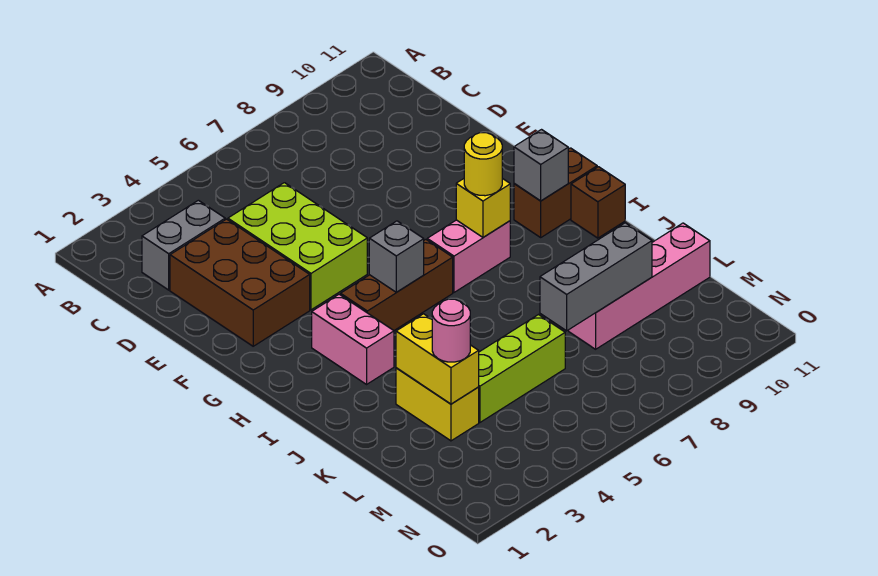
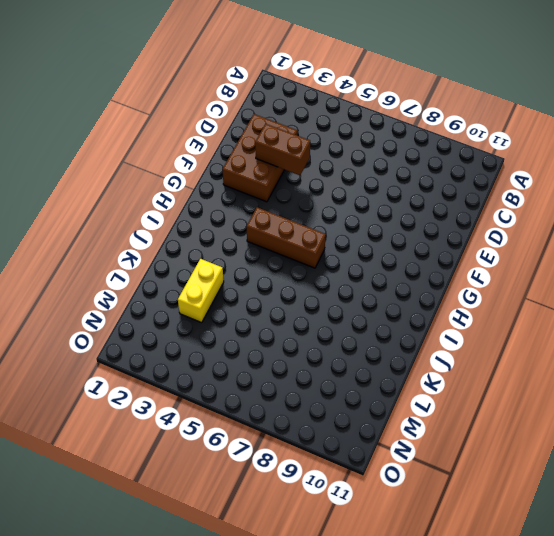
brown 1x2 brick [255,124,310,175] -> brown 1x2 brick moved to [514,148,597,237]
none -> grey 1x2 brick [142,200,225,290]
none -> lime 2x3 brick [228,183,367,310]
none -> pink 1x2 brick [312,294,394,384]

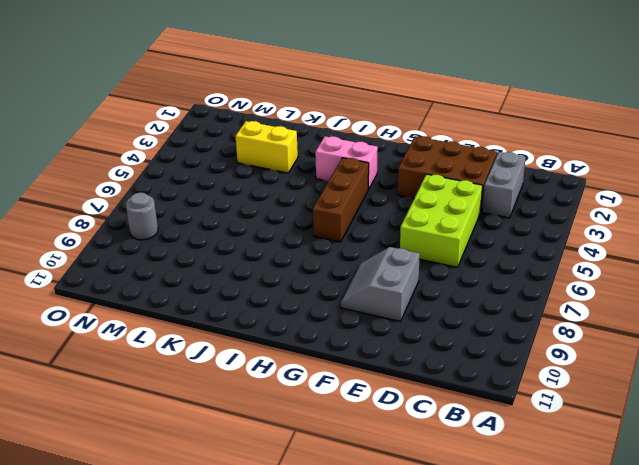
lime 2x3 brick [400,174,483,267] -> lime 2x3 brick turned to [228,183,367,310]
grey 2x2 slope [341,247,420,321] -> none
grey 1x1 round brick [126,193,158,240] -> none
none -> pink 1x2 brick [427,220,510,292]
none -> brown 1x2 brick [514,148,597,237]
none -> brown 1x1 brick [571,167,625,238]

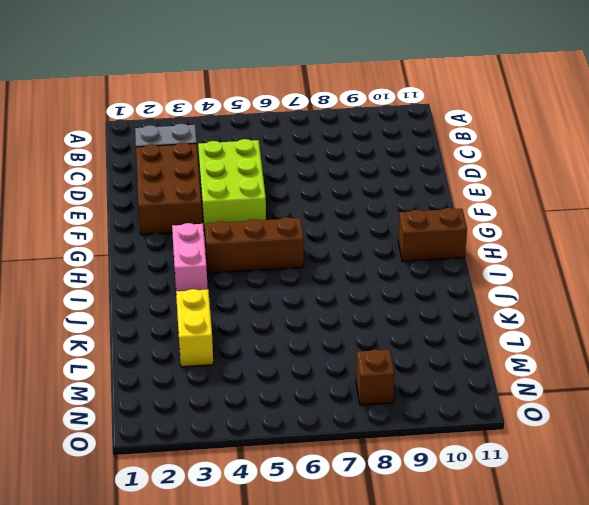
brown 1x1 brick [356,350,394,405] -> brown 1x1 brick moved to [571,167,625,238]
none -> pink 1x2 brick [427,220,510,292]
none -> lime 1x3 brick [479,315,565,422]
none -> pink 1x4 brick [569,223,710,349]

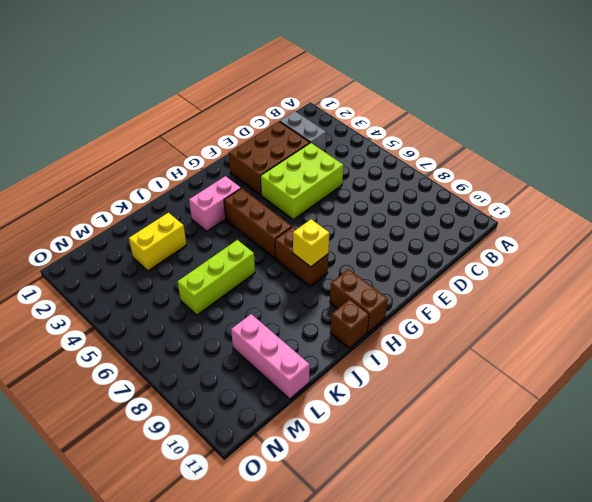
brown 1x2 brick [275,227,328,287] -> pink 1x2 brick [427,220,510,292]
lime 1x3 brick [178,240,255,315] -> lime 1x3 brick turned to [479,315,565,422]
pink 1x3 brick [231,314,310,399] -> pink 1x4 brick [569,223,710,349]
none -> grey 1x1 brick [369,221,424,292]
none -> grey 1x1 brick [514,130,568,201]
none -> yellow 1x2 brick [396,314,479,404]

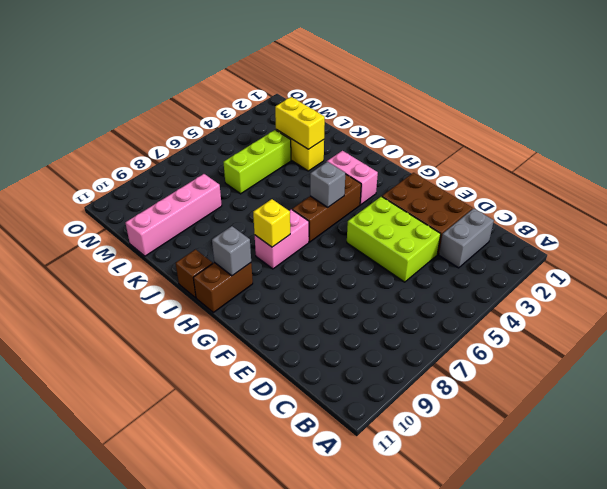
none -> grey 1x3 brick [540,223,652,331]
none -> yellow 1x1 round brick [464,133,502,196]
none -> pink 1x1 round brick [432,299,470,362]

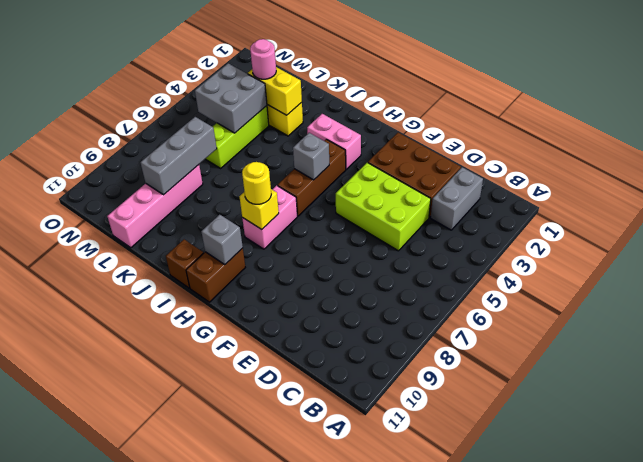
grey 2x2 brick [195,63,267,133] -> none

